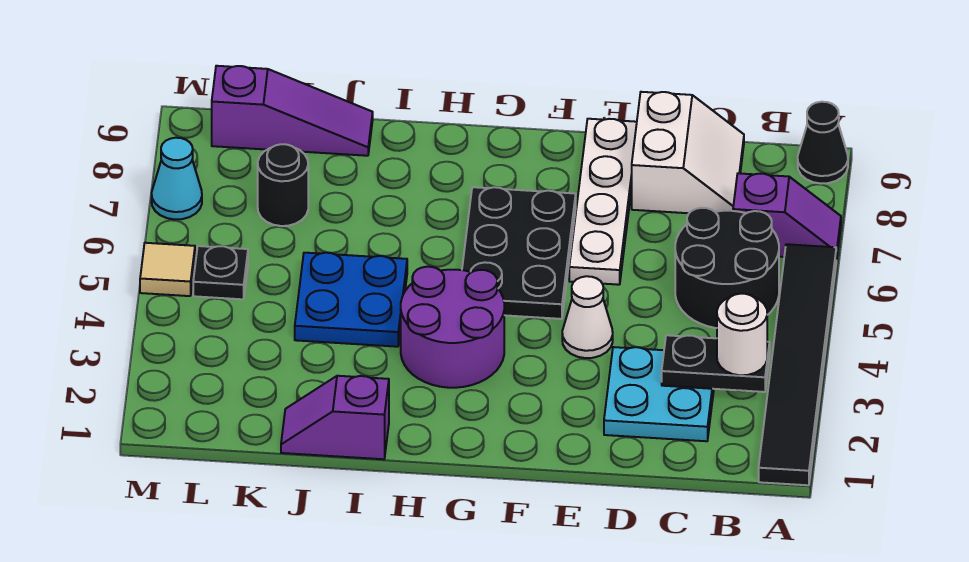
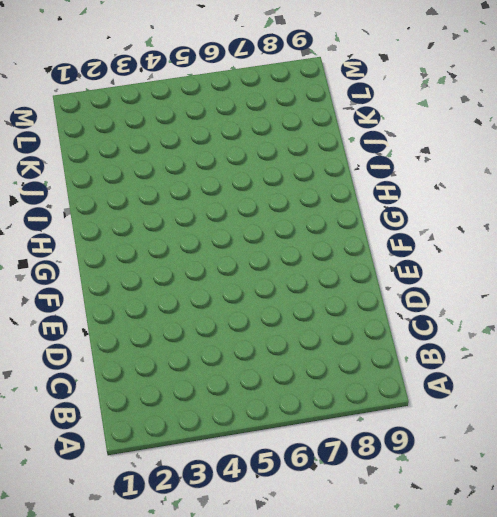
none -> black 1x6 tile [759,244,836,485]
none -> purple 1x2 slope [733,173,841,260]
none -> black 1x1 cone [798,102,848,184]

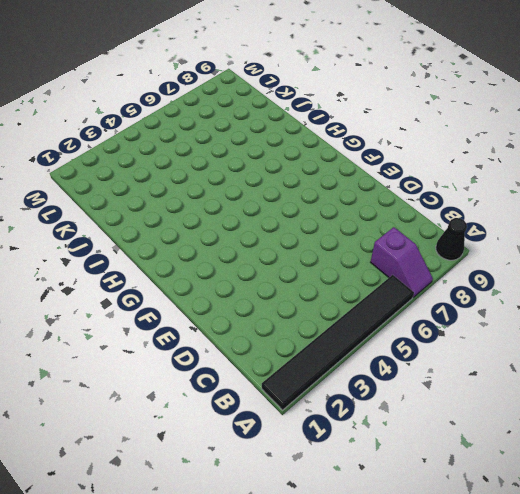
none -> black 2x2 round brick [675,208,779,328]
none -> cyan 2x2 plate [604,347,714,441]
none -> white 2x2 slope [632,92,744,213]

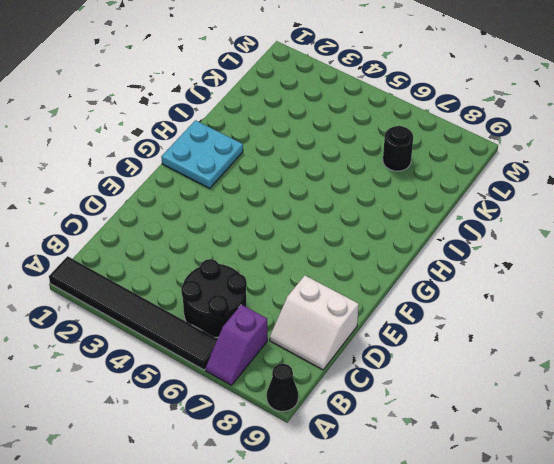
cyan 2x2 plate [161,120,243,188] -> cyan 2x2 plate moved to [604,347,714,441]
none -> white 1x1 cone [562,276,613,358]
none -> white 1x4 plate [569,119,637,285]
none -> black 2x3 plate [462,187,576,319]

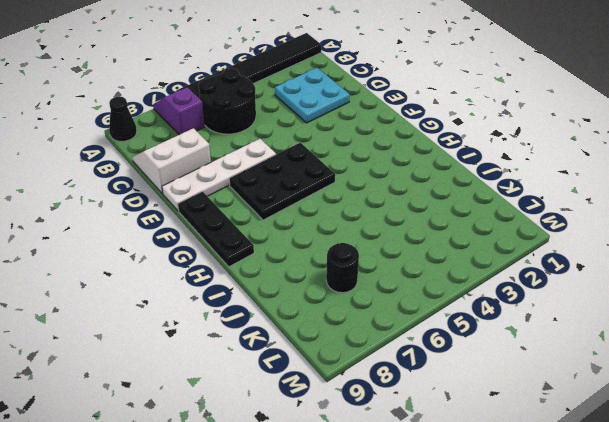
black 1x3 plate [178,191,254,267] -> none
none -> white 1x1 cone [562,276,613,358]
none -> purple 2x2 round brick [401,267,504,388]
none -> purple 1x2 slope [281,376,389,459]

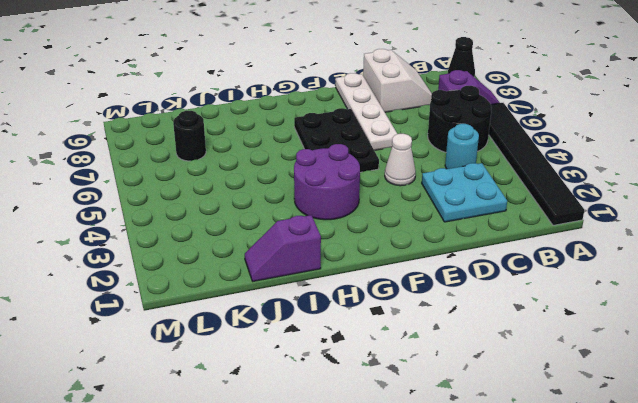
cyan 1x1 round brick [445,124,479,169] -> none
none -> blue 2x2 plate [295,253,407,347]
none -> purple 1x3 slope [212,66,373,156]
none -> black 1x1 plate [193,246,248,299]

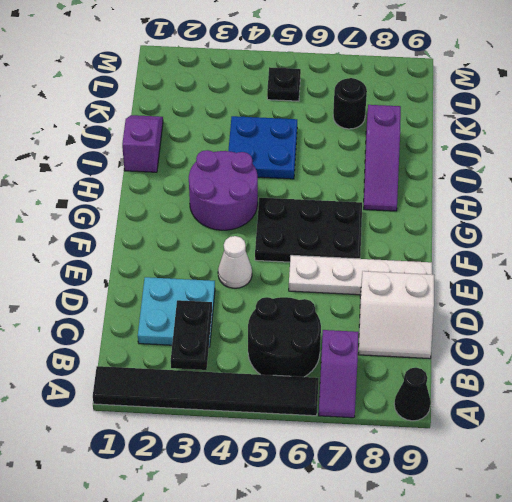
purple 1x3 slope [364,105,401,211] -> purple 1x3 slope moved to [212,66,373,156]
none -> tan 1x1 tile [140,243,195,296]
none -> cyan 1x1 cone [152,138,202,220]
none -> white 1x1 round brick [717,294,767,375]

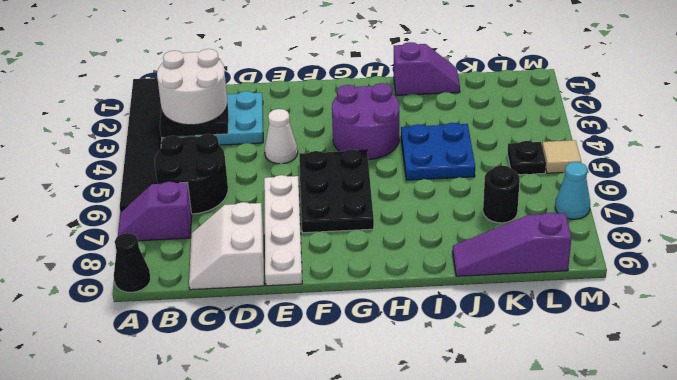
white 2x2 round brick [157,49,228,125] -> white 1x1 round brick [717,294,767,375]

